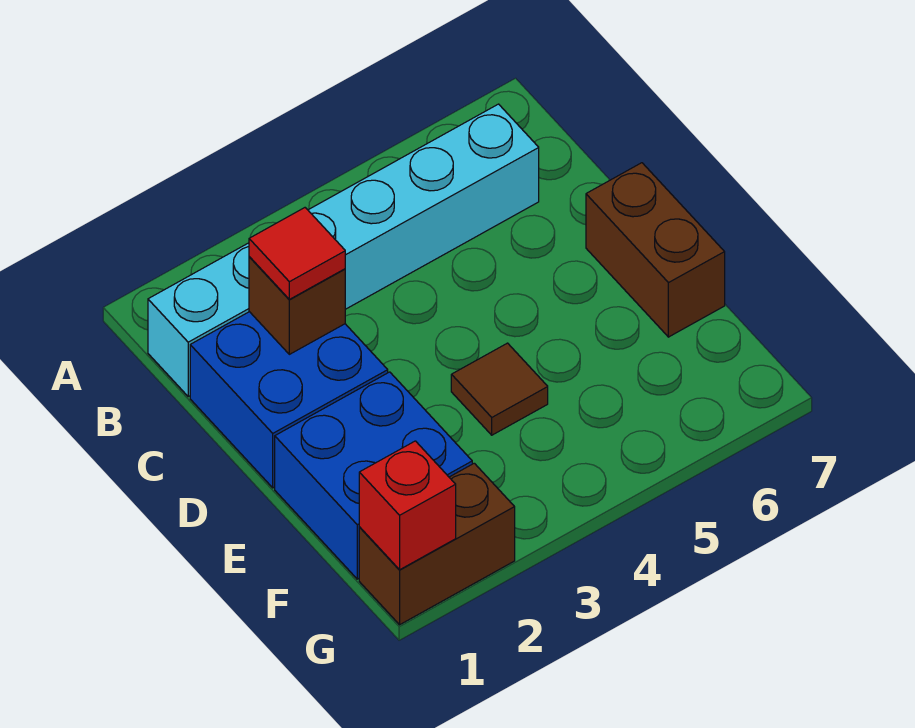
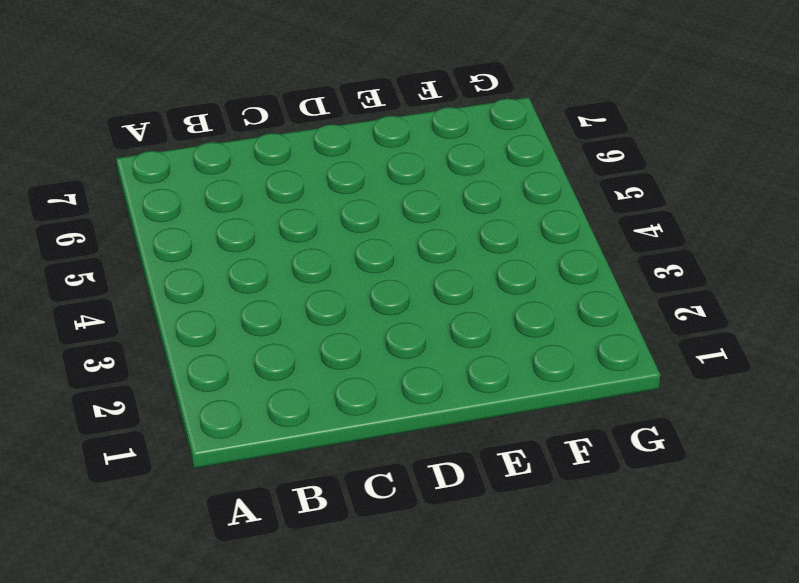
none -> cyan 1x6 brick [148,104,539,396]
none -> blue 2x2 brick [190,312,388,488]

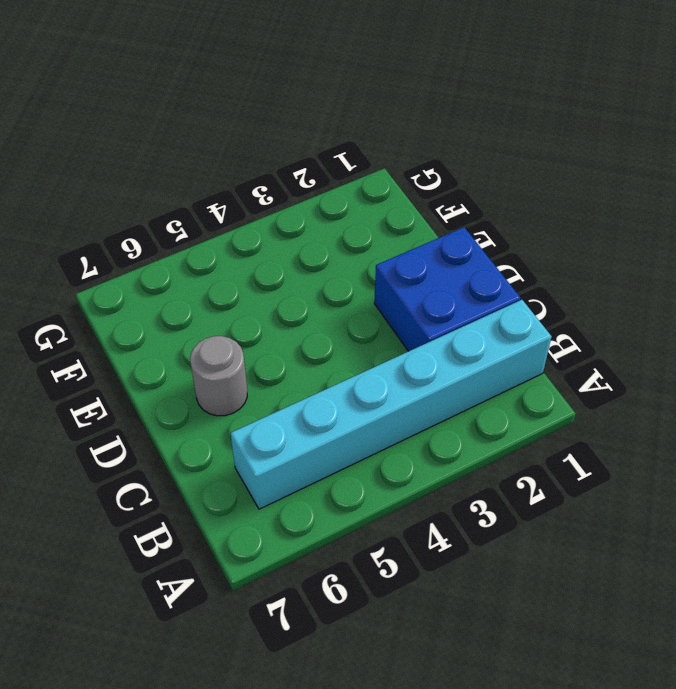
grey 1x1 round brick [190,336,247,416] -> none
none -> brown 1x2 brick [586,163,725,337]
none -> blue 2x2 brick [275,372,472,579]

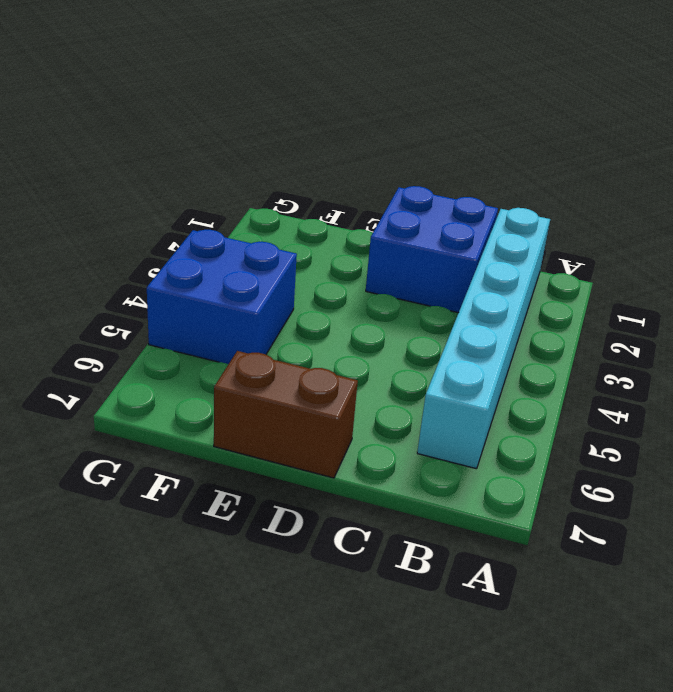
blue 2x2 brick [147,230,297,364] -> blue 2x2 brick moved to [275,372,472,579]
none -> brown 1x1 tile [451,343,548,435]
none -> brown 1x2 brick [359,463,515,625]

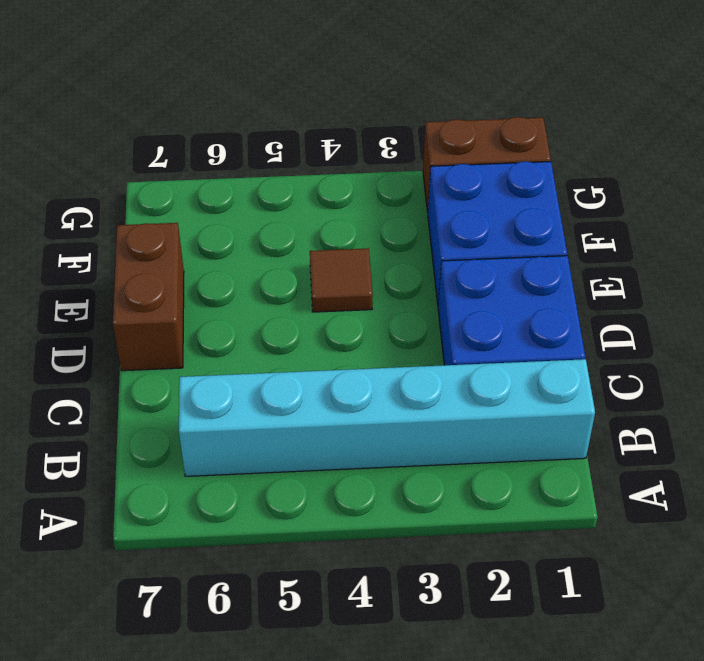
none -> brown 1x1 brick [249,257,345,354]
none -> red 1x1 brick [359,441,456,570]

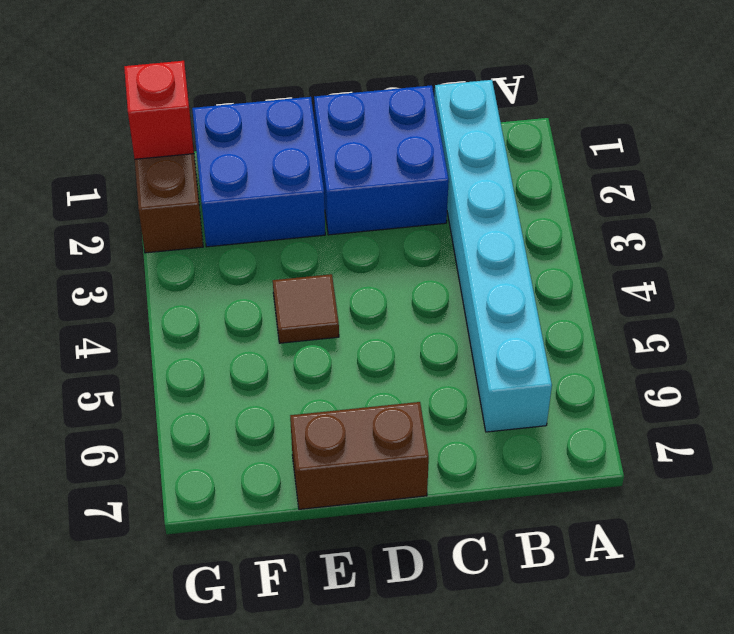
none -> brown 1x1 brick [249,257,345,354]
none -> red 1x1 tile [249,208,345,299]

